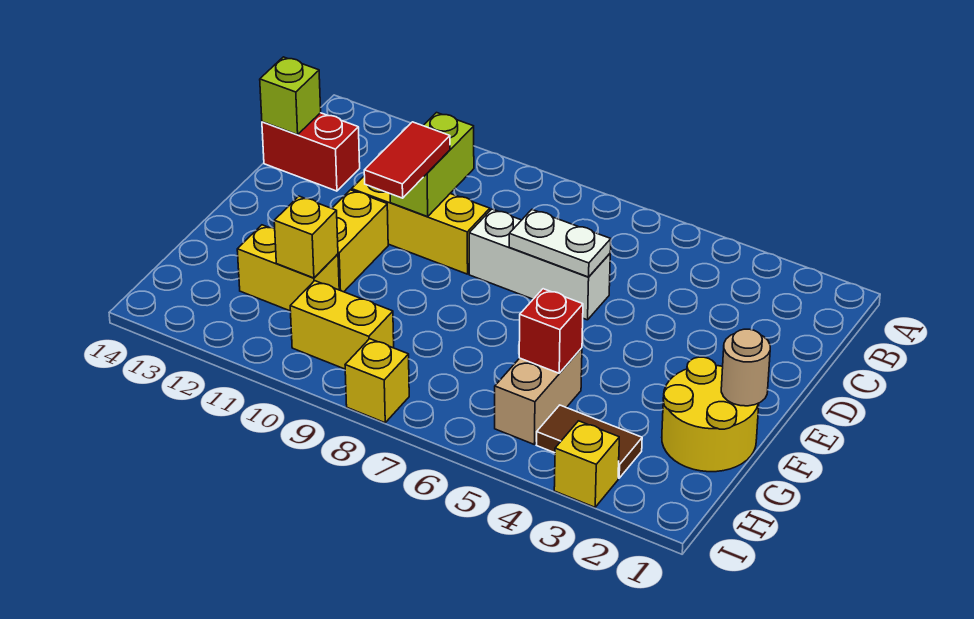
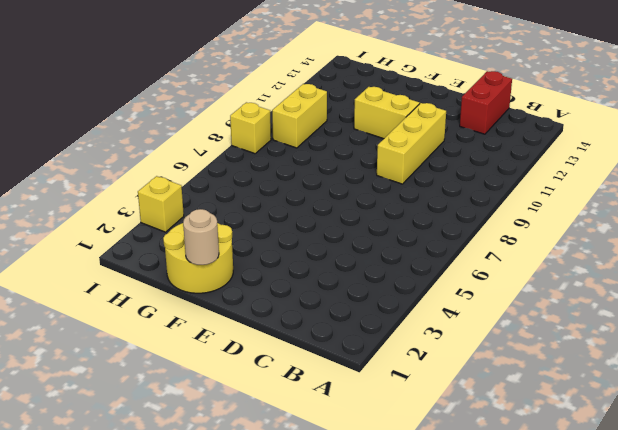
none -> white 1x3 brick [469,209,610,320]
none -> tan 1x2 brick [495,348,582,444]
none -> yellow 1x2 brick [237,225,339,311]

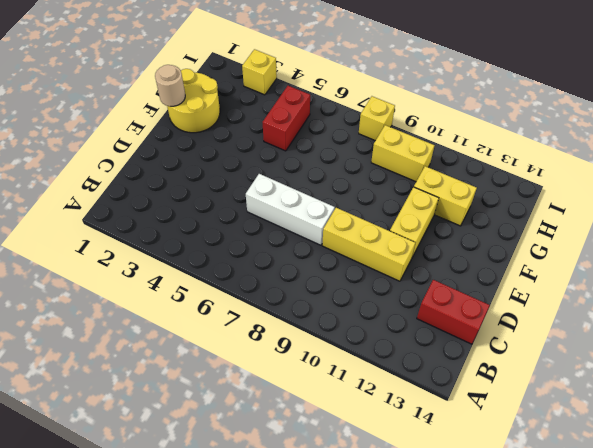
red 1x2 brick [263,86,310,151] -> tan 1x2 brick [495,348,582,444]
none -> brown 1x2 tile [537,405,642,478]
none -> lime 1x2 brick [390,113,474,217]
none -> lime 1x1 brick [260,57,321,135]

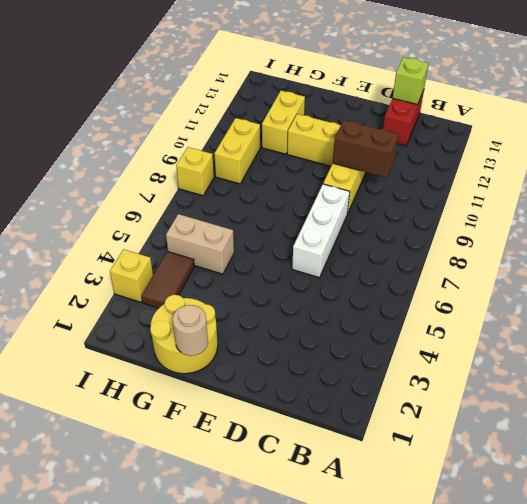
brown 1x2 brick [333,120,399,178] -> lime 1x2 brick [390,113,474,217]
none -> white 1x2 plate [509,210,611,277]
none -> red 1x1 brick [519,289,583,373]
none -> yellow 1x1 brick [274,196,338,278]

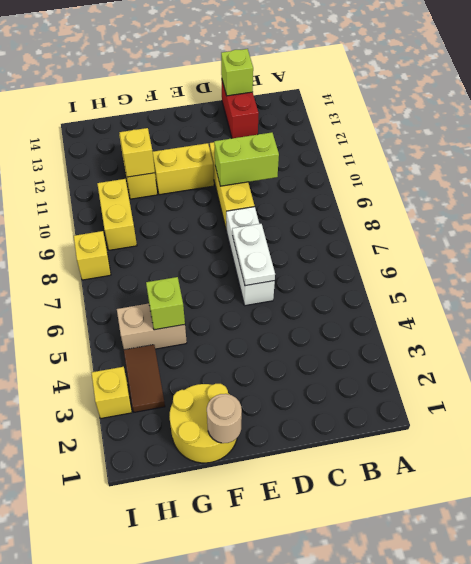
lime 1x1 brick [146,277,185,330] -> red 1x1 brick [519,289,583,373]
none -> red 1x2 tile [364,122,450,198]

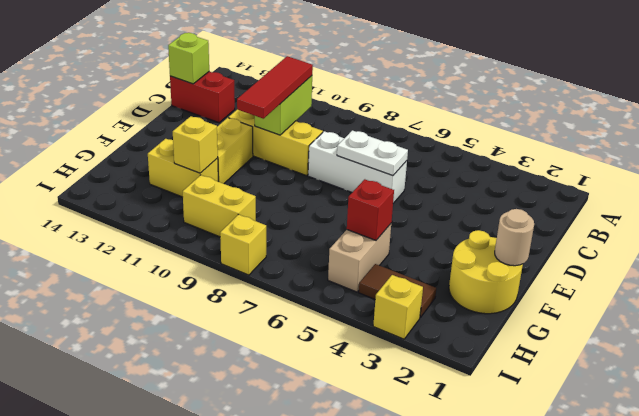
red 1x3 tile [237,56,313,119] -> red 1x2 tile [364,122,450,198]

